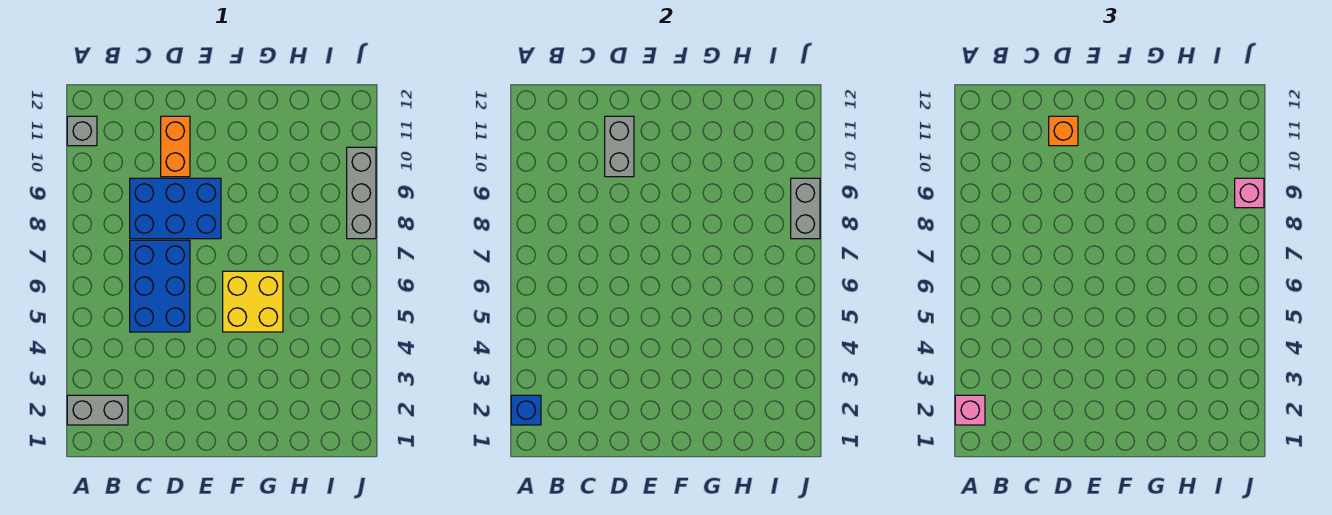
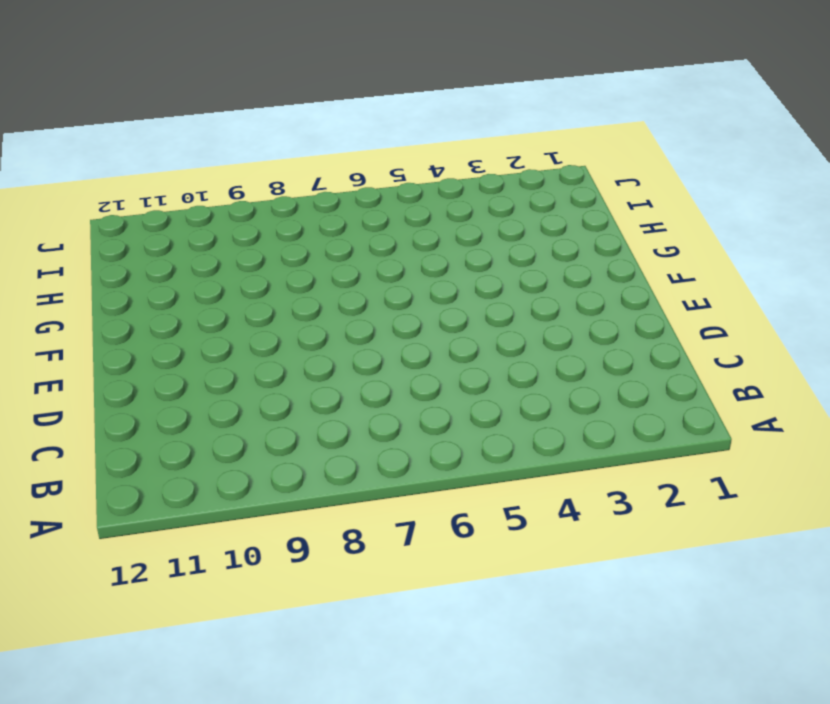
none -> grey 1x2 brick [67,395,128,425]
none -> grey 1x1 brick [67,116,97,146]
none -> blue 2x3 brick [130,240,190,332]

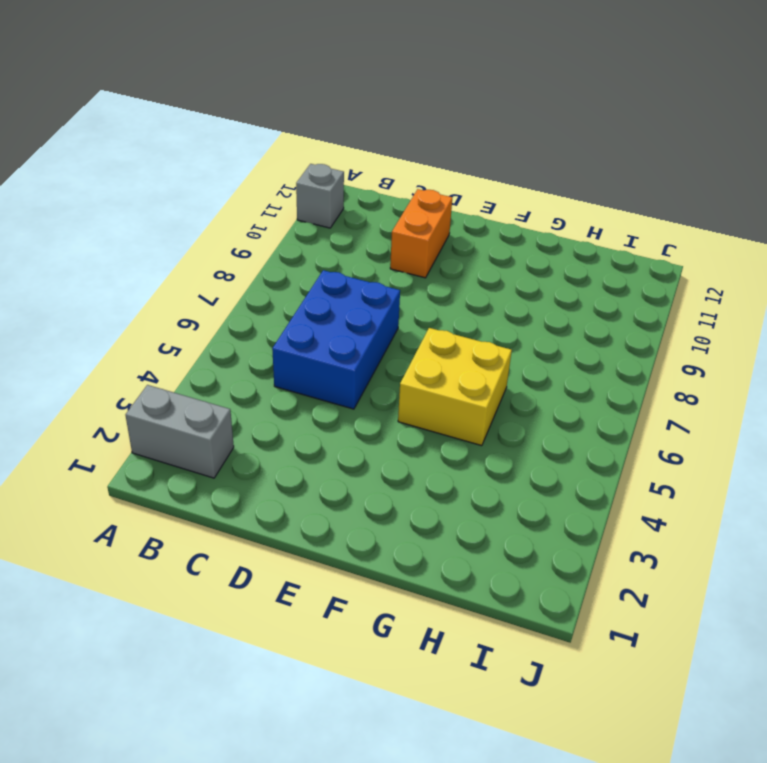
none -> blue 2x3 brick [130,178,221,239]
none -> grey 1x3 brick [347,147,376,239]
none -> blue 1x1 brick [511,395,541,425]

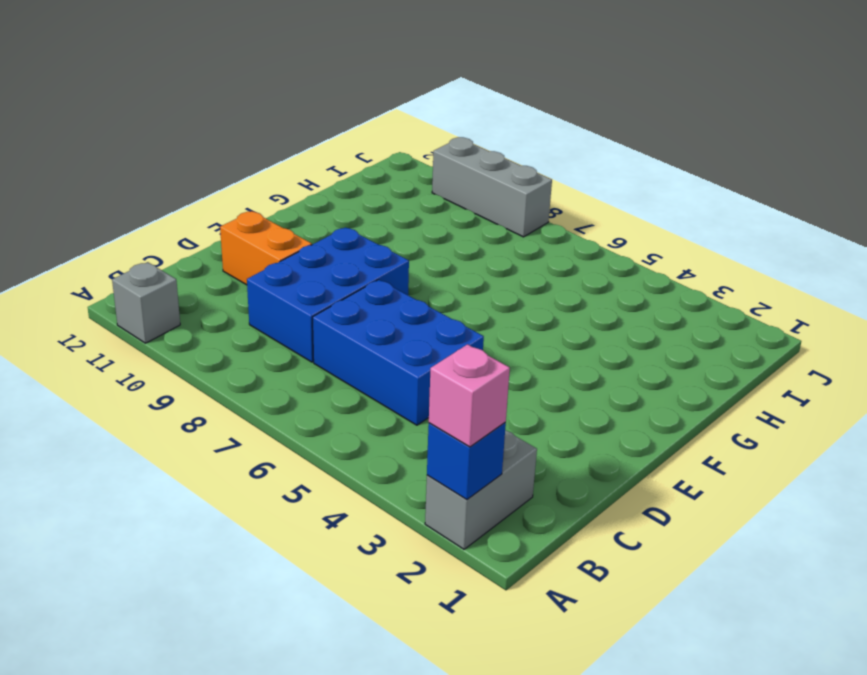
none -> yellow 2x2 brick [223,271,283,332]
none -> grey 1x2 brick [605,116,634,177]
none -> grey 1x2 brick [791,178,820,239]

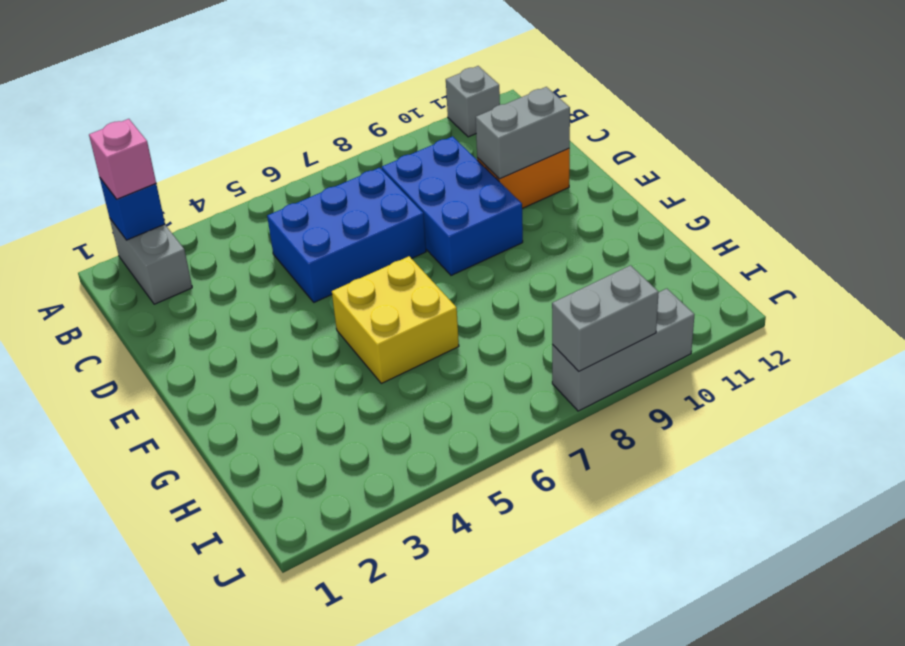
none -> orange 1x1 brick [1049,116,1078,146]
none -> pink 1x1 brick [1235,178,1264,208]

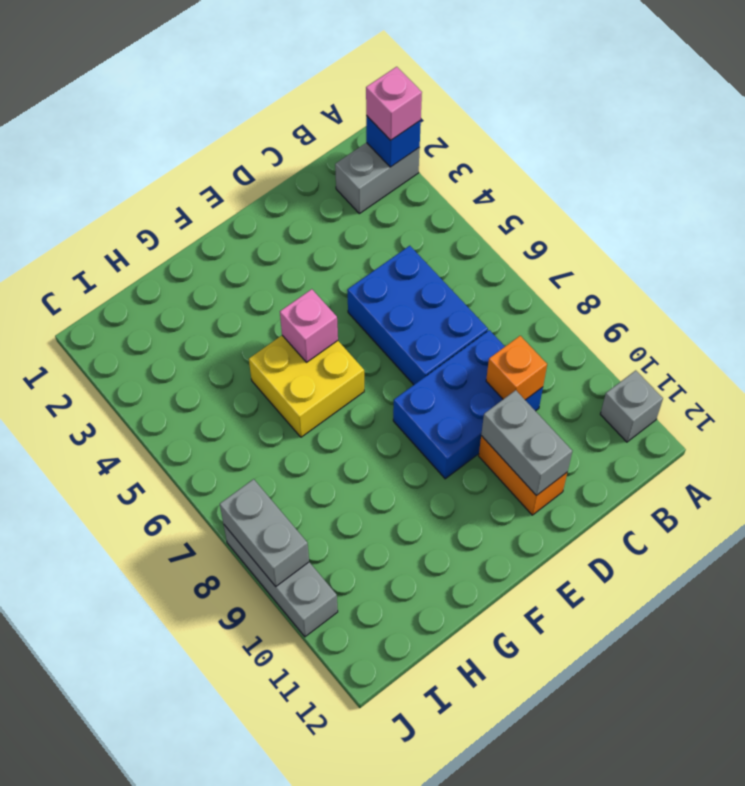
orange 1x1 brick [486,336,547,400] -> orange 1x1 brick moved to [1049,116,1078,146]
pink 1x1 brick [280,289,338,362] -> pink 1x1 brick moved to [1235,178,1264,208]

